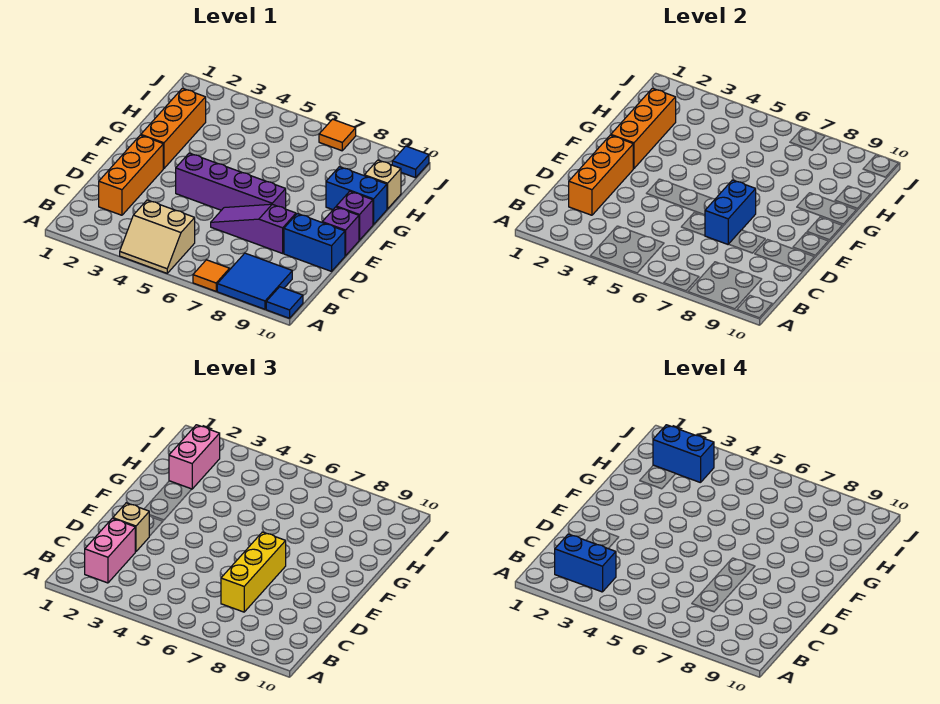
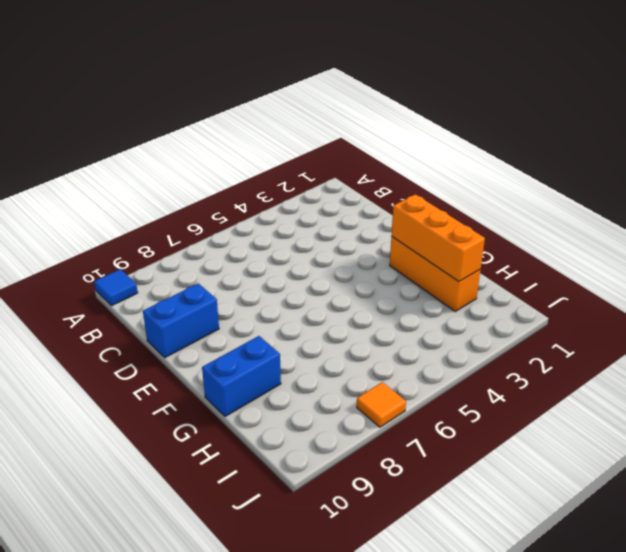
none -> tan 2x2 slope [120,200,195,273]
none -> orange 1x1 tile [193,260,230,291]
none -> blue 2x2 tile [217,253,292,309]

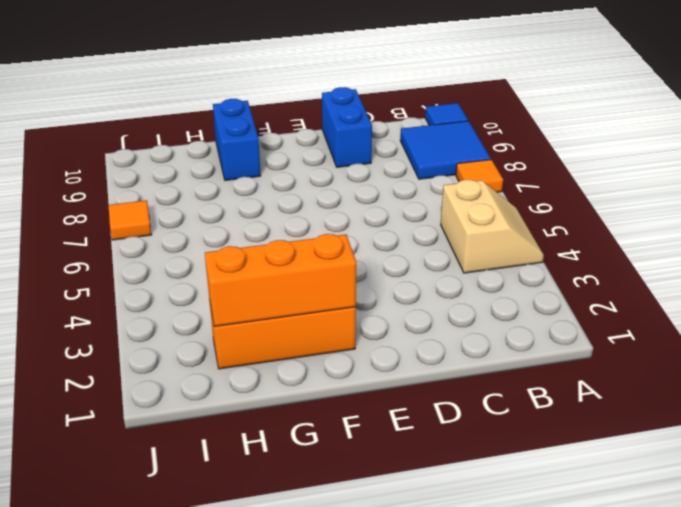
none -> orange 1x3 brick [99,135,163,215]
none -> purple 1x3 slope [211,204,296,253]
none -> purple 1x4 brick [176,153,286,210]

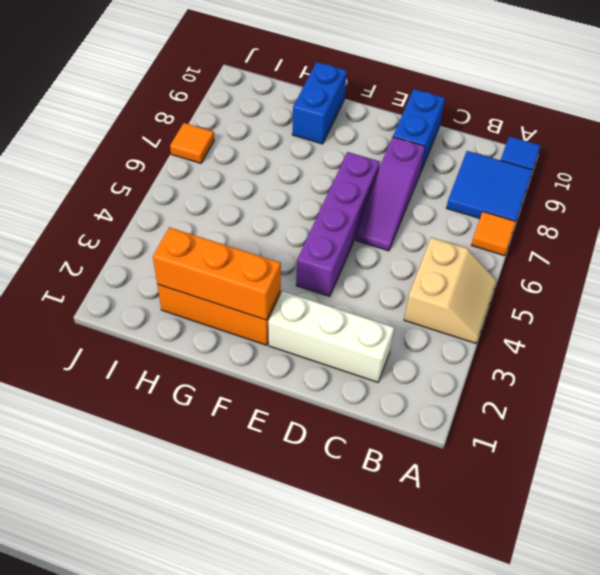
white 1x3 brick [268,291,394,382] -> orange 1x3 brick [99,135,163,215]
none -> purple 1x1 brick [322,207,359,256]
none -> purple 1x1 brick [336,191,373,240]
none -> tan 1x1 brick [364,160,401,209]

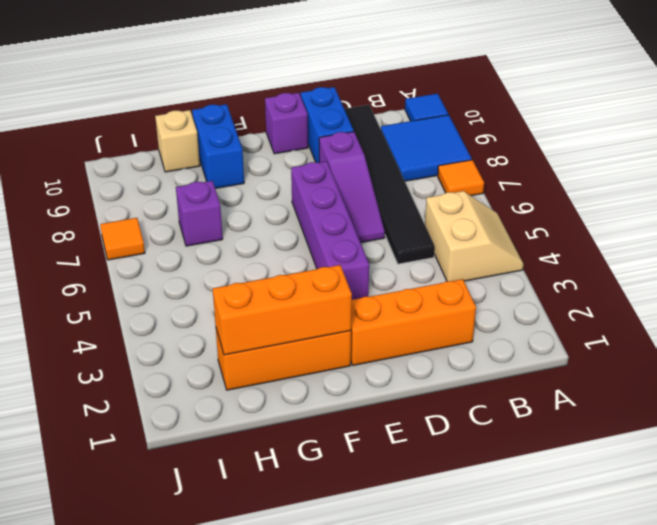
black 1x6 tile [345,105,435,264] -> none
purple 1x1 brick [176,181,223,246] -> purple 1x1 brick moved to [336,191,373,240]
none -> blue 1x1 tile [392,146,429,178]
none -> orange 1x3 brick [569,135,633,215]
none -> blue 1x2 brick [705,180,756,244]

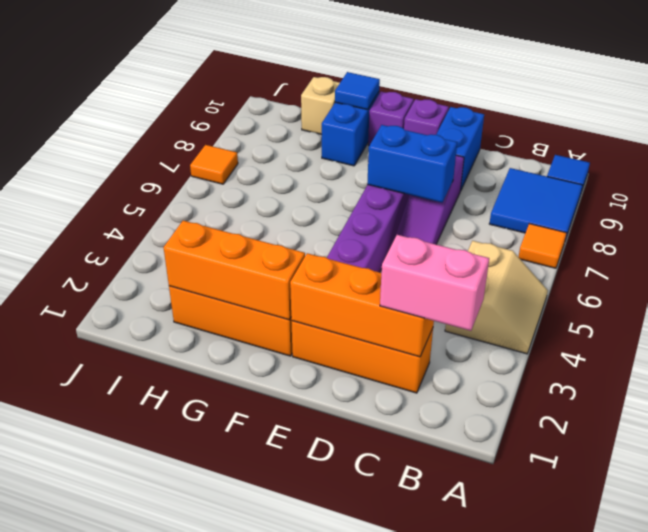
blue 1x1 tile [335,72,380,110] -> blue 1x1 tile moved to [392,146,429,178]
none -> yellow 1x3 brick [221,532,286,612]
none -> tan 1x1 brick [113,503,149,552]
none -> pink 1x2 brick [169,425,220,489]

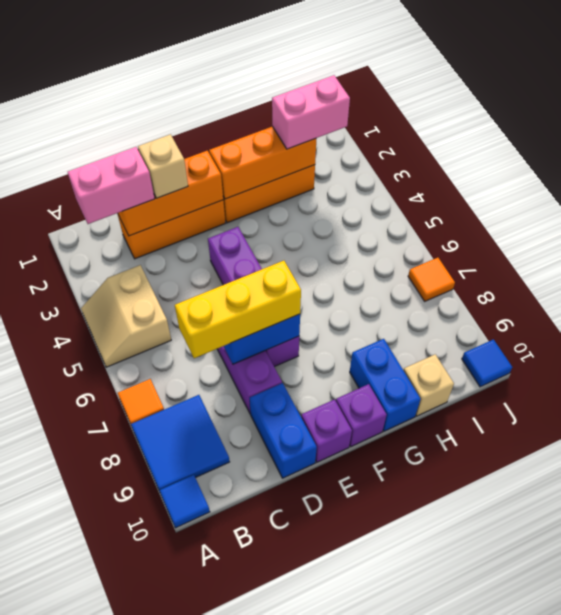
none -> blue 1x2 brick [555,534,616,592]
none -> blue 1x2 brick [653,425,714,483]

